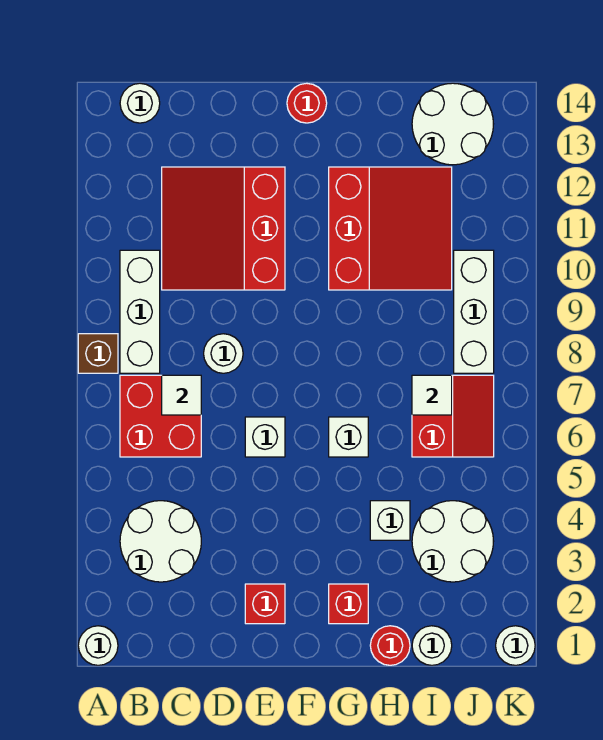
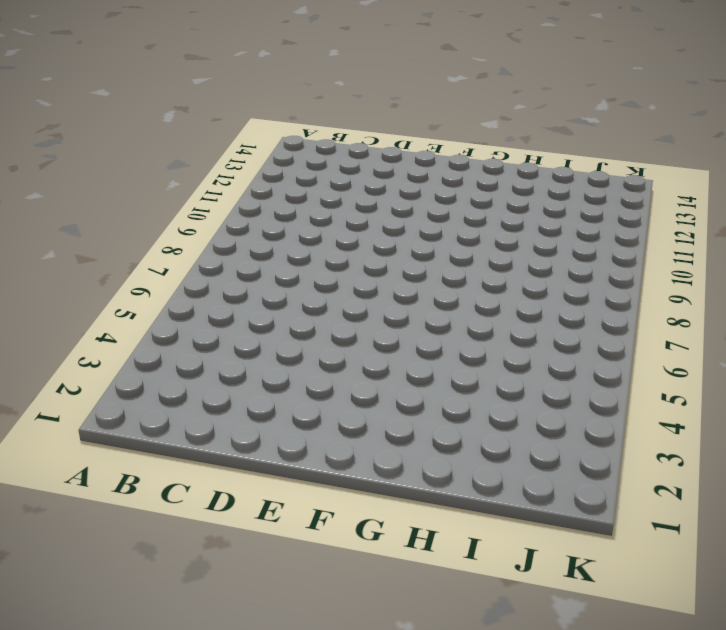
none -> white 1x1 round brick [78,626,118,665]
none -> brown 1x1 brick [78,334,118,373]
none -> white 2x2 round brick [120,501,201,582]

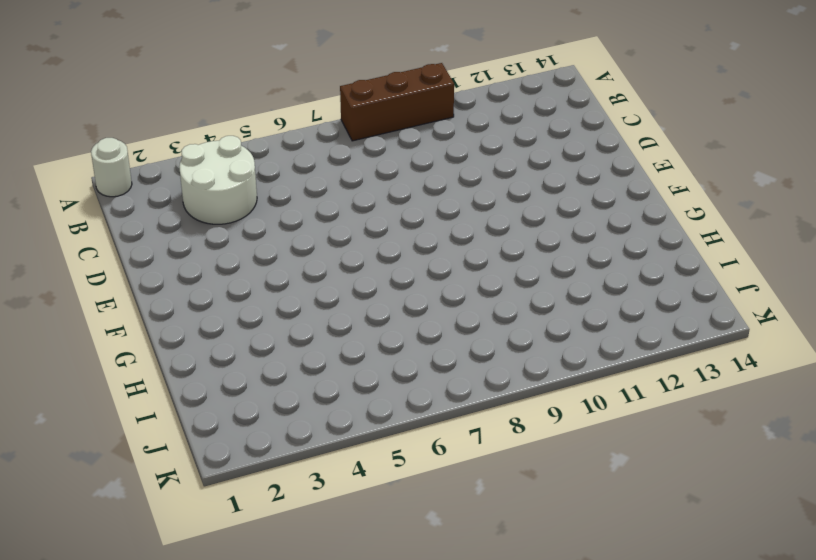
brown 1x3 brick [340,63,454,141] -> brown 1x1 brick [78,334,118,373]
none -> red 2x2 brick [120,375,201,457]
none -> white 1x3 brick [120,250,160,373]
none -> white 1x1 round brick [120,83,160,123]

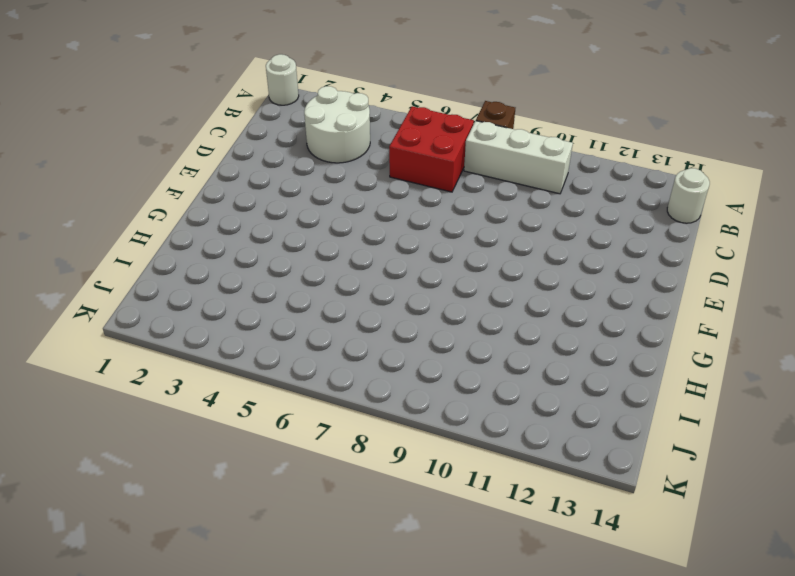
none -> red 3x3 slope [162,167,285,290]
none -> white 1x1 round brick [204,334,243,373]
none -> red 1x1 brick [245,584,285,624]

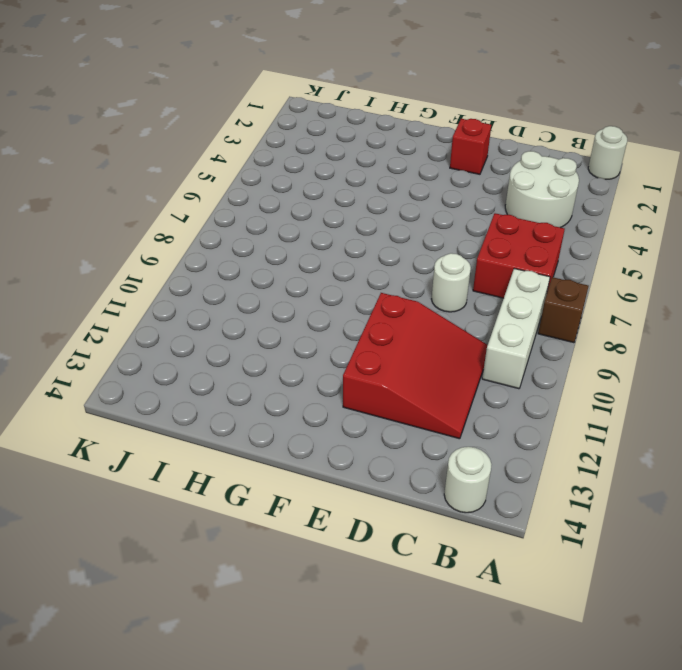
none -> white 1x1 brick [245,417,285,457]
none -> red 1x1 round brick [287,83,327,123]
none -> red 1x1 brick [329,584,368,624]

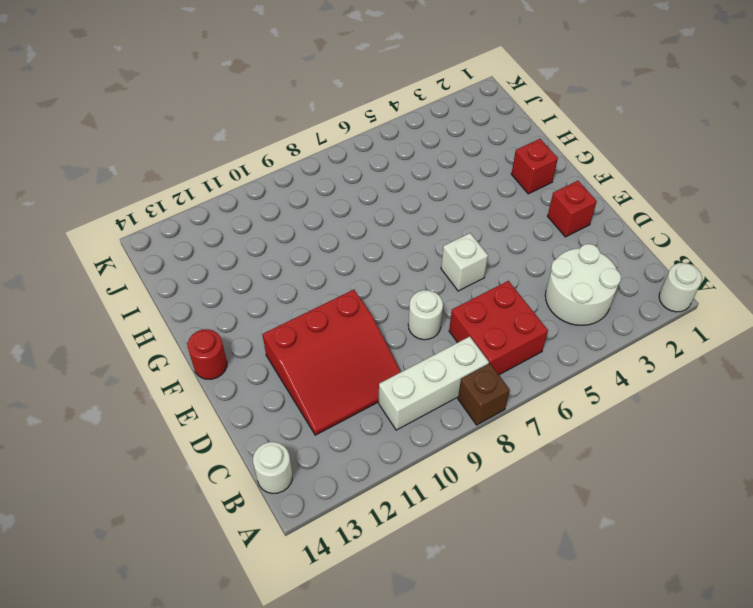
none -> white 1x1 brick [329,417,368,457]
none -> red 3x3 slope [329,167,452,290]
none -> red 1x1 round brick [370,626,410,665]

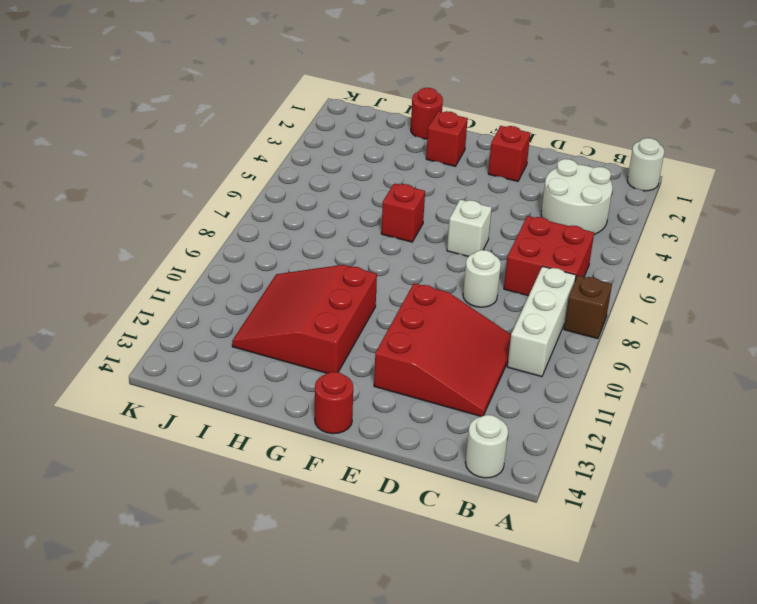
red 1x1 brick [381,183,425,242] -> white 1x1 brick [329,417,368,457]
none -> white 1x1 brick [370,501,410,540]
none -> white 1x1 round brick [412,626,452,665]
none -> white 2x2 round brick [412,501,494,582]

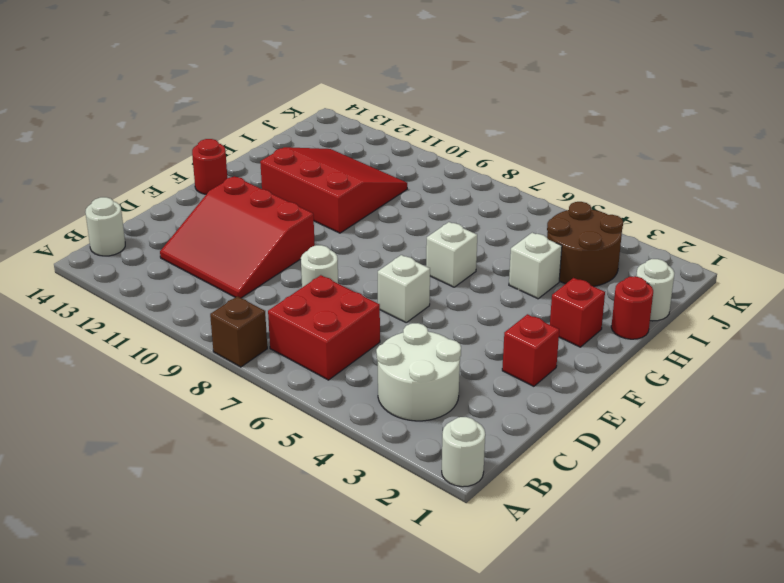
brown 2x2 round brick [547,202,623,286] -> white 2x2 round brick [412,501,494,582]
none -> white 1x3 brick [120,250,160,373]
none -> red 2x2 slope [412,375,494,457]
none -> white 2x2 round brick [412,83,493,165]

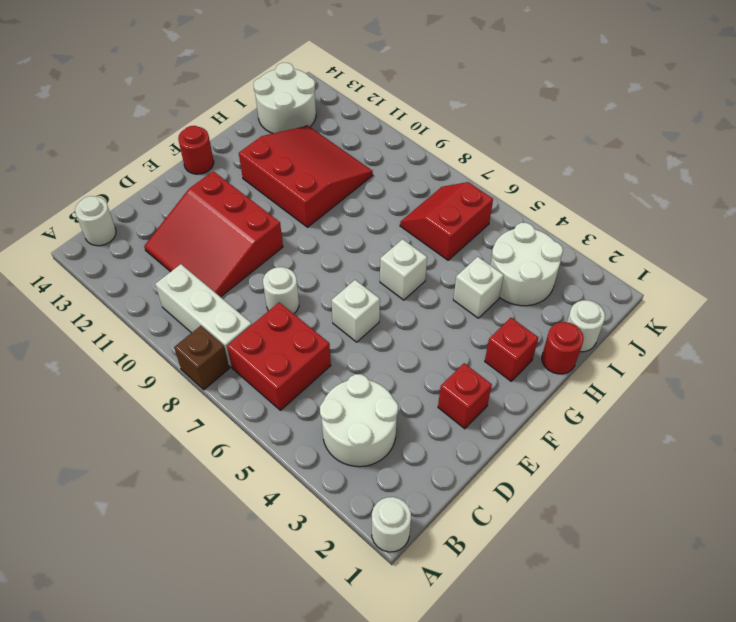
red 2x2 slope [400,182,493,260] -> red 2x2 slope turned to [412,375,494,457]
none -> white 1x3 brick [454,250,494,373]
none -> white 1x1 round brick [496,626,535,665]
none -> white 1x1 tile [162,375,201,415]

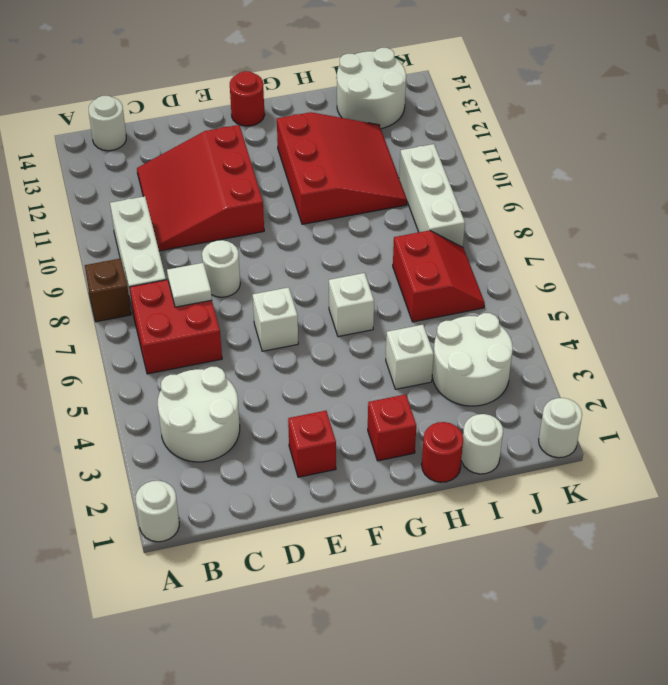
none -> white 1x1 tile [412,375,452,415]

